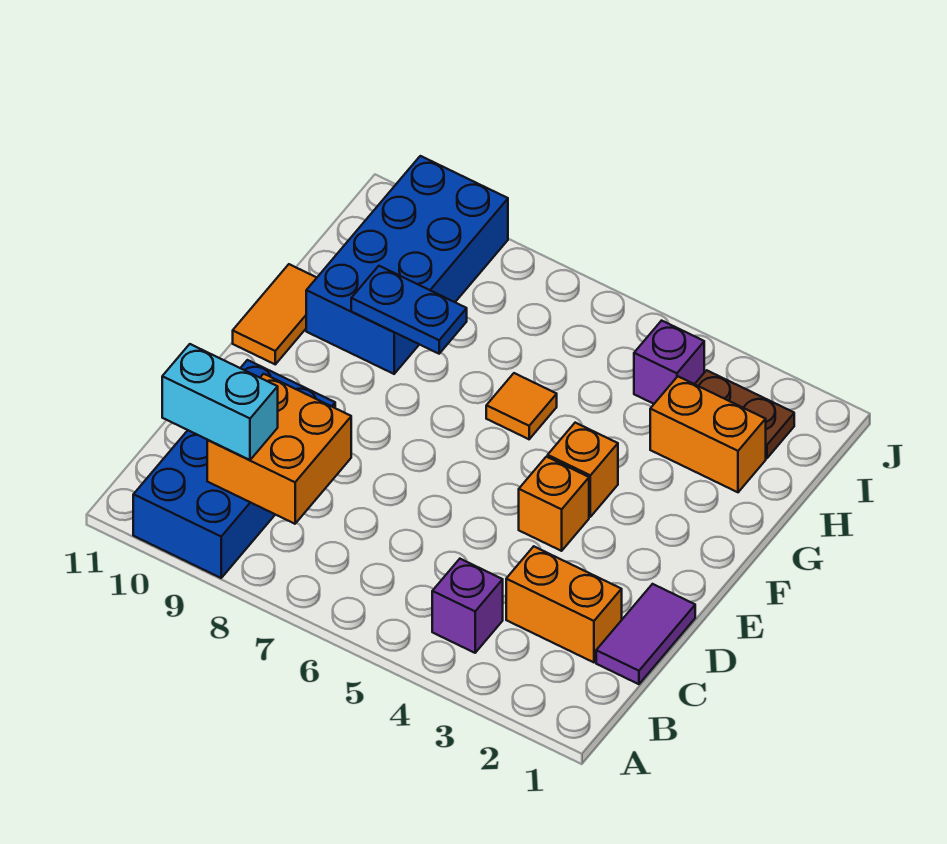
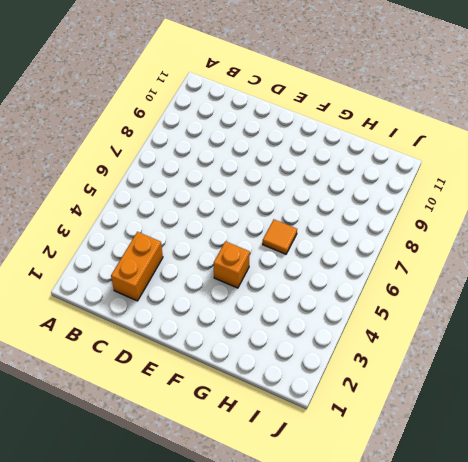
none -> blue 2x4 brick [133,360,335,578]
none -> purple 1x1 brick [432,559,503,653]
none -> purple 1x2 tile [596,584,695,684]

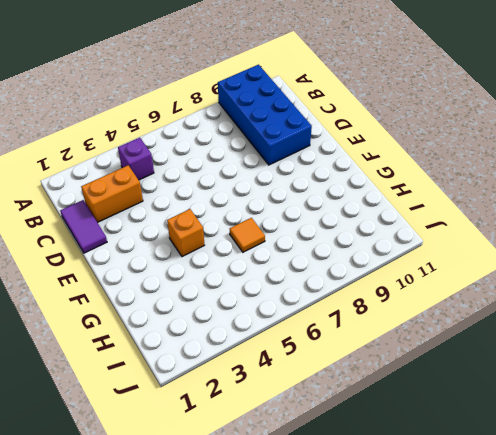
none -> orange 1x1 brick [519,457,589,551]
none -> orange 1x2 tile [233,264,317,364]
none -> blue 2x4 brick [306,156,508,374]

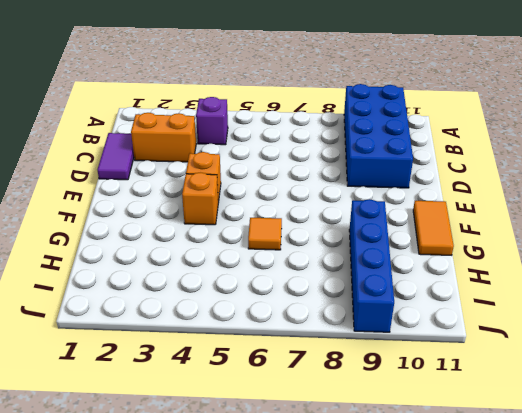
blue 1x4 brick [349,199,394,332] -> blue 2x4 brick [306,156,508,374]
none -> orange 1x2 brick [650,376,766,492]
none -> brown 1x2 plate [695,370,794,458]
none -> purple 1x1 brick [634,321,704,404]

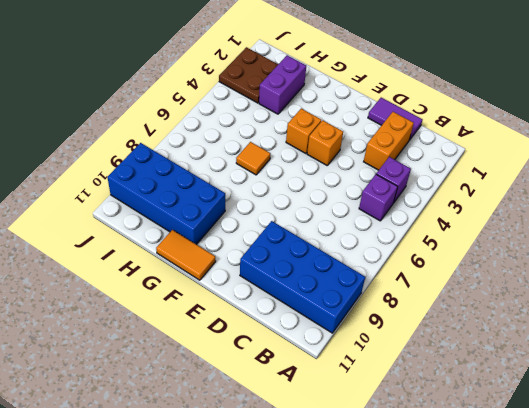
purple 1x1 brick [359,174,398,221] -> purple 1x1 brick moved to [634,321,704,404]
purple 1x2 brick [259,55,306,114] -> orange 1x2 brick [650,376,766,492]
brown 2x2 plate [219,47,278,103] -> brown 1x2 plate [695,370,794,458]
none -> orange 2x2 brick [207,374,351,524]
none -> blue 1x2 plate [351,266,467,354]
none -> cyan 1x2 brick [162,344,278,460]

